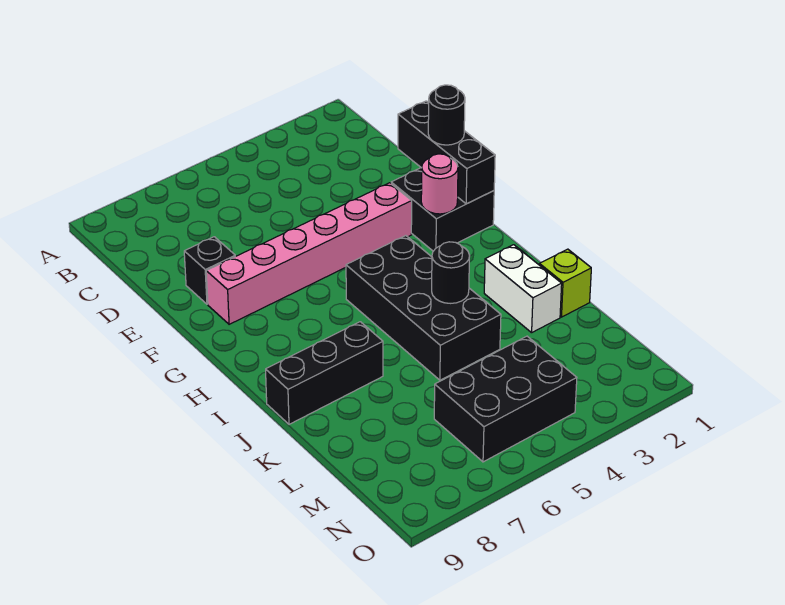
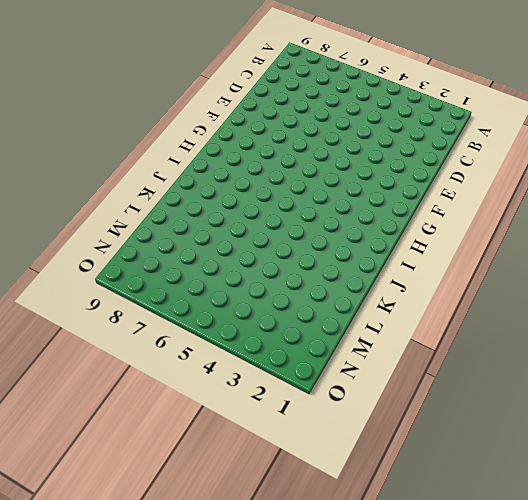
none -> black 1x1 brick [184,237,235,304]
none -> black 2x2 brick [391,168,494,251]
none -> pink 1x6 brick [206,183,412,324]

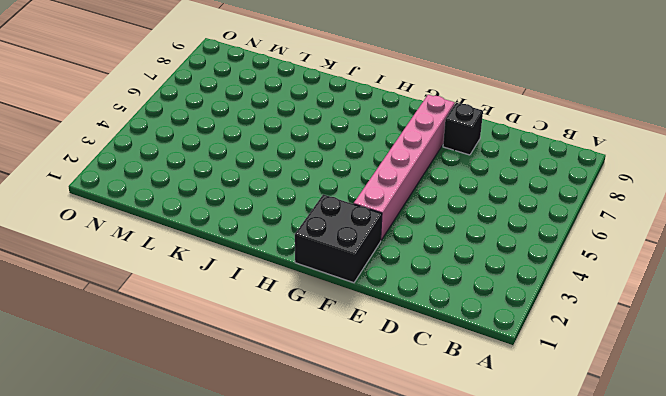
none -> black 2x4 brick [346,236,501,380]
none -> white 1x2 brick [484,245,562,333]
none -> black 1x3 brick [266,322,383,424]

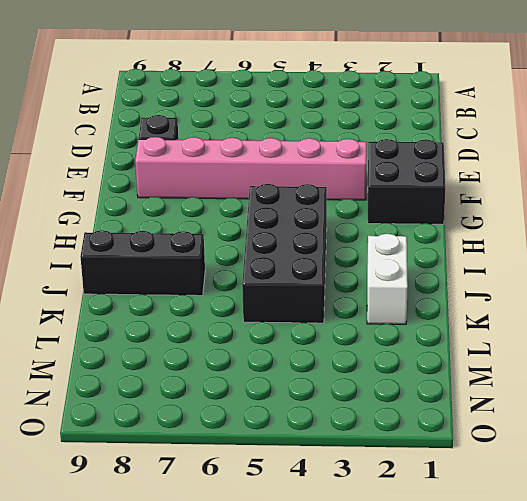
none -> lime 1x1 brick [539,249,591,317]
none -> black 2x3 brick [434,336,577,462]
none -> black 1x3 brick [398,101,495,204]

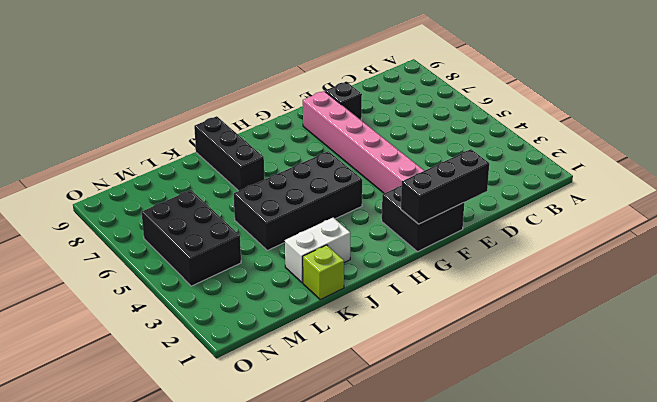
none -> pink 1x1 round brick [421,154,458,214]
none -> black 1x1 round brick [432,242,470,303]
none -> black 1x1 round brick [428,85,465,145]

